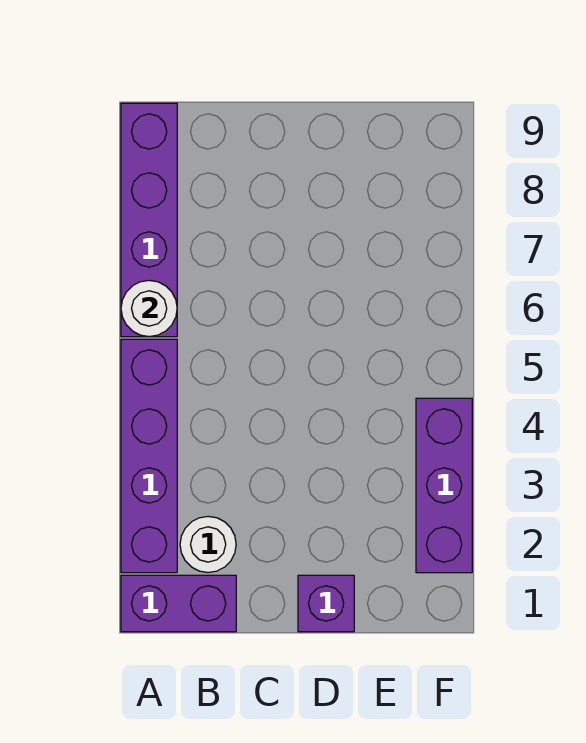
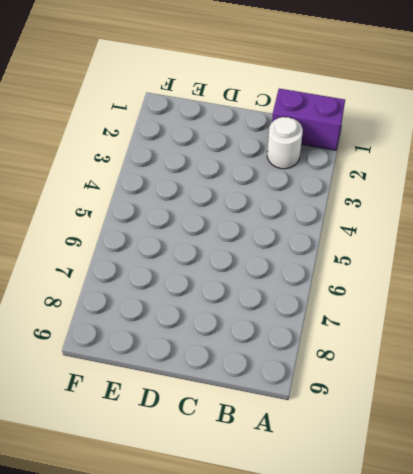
none -> purple 1x4 brick [121,339,177,573]
none -> purple 1x4 brick [121,103,177,337]

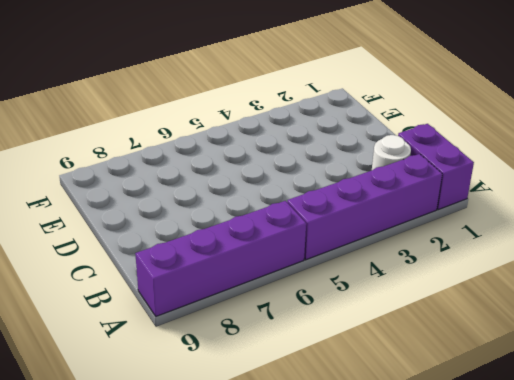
none -> purple 1x1 brick [298,575,354,632]
none -> purple 1x3 brick [416,398,472,573]

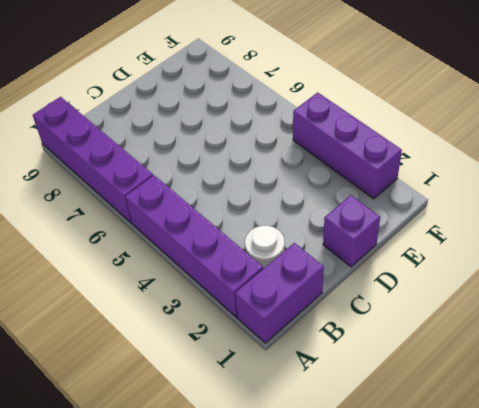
none -> white 1x1 round brick [121,280,177,337]

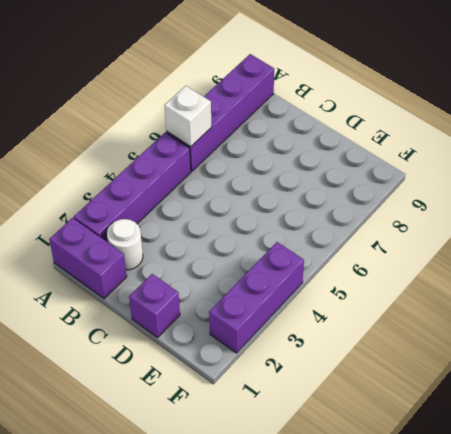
white 1x1 brick [164,86,212,147] -> white 1x1 round brick [121,280,177,337]

